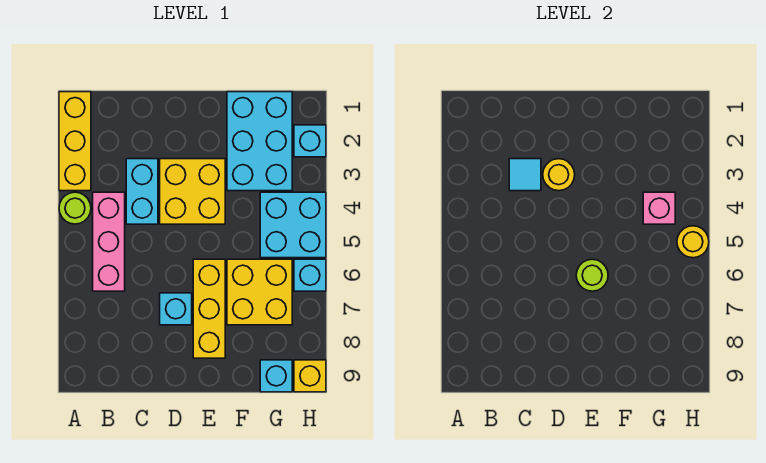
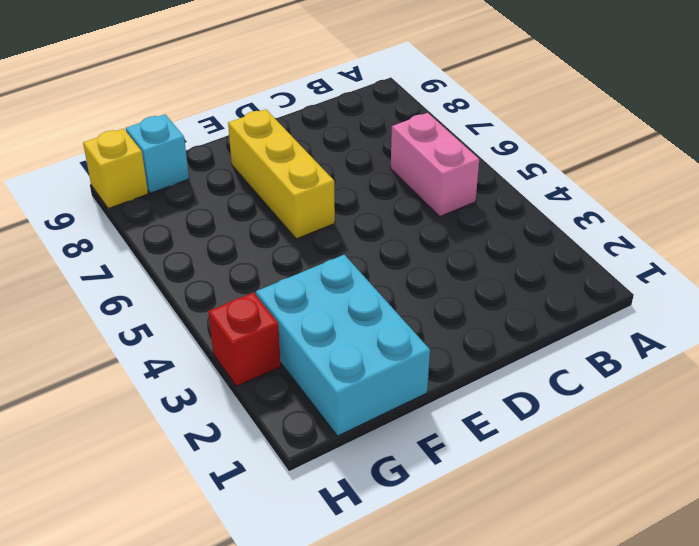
pink 1x2 brick [391,113,479,216] -> pink 1x3 brick [93,192,125,291]
red 1x1 brick [208,292,281,386] -> none
none -> yellow 1x3 brick [59,92,91,191]
none -> lime 1x1 round brick [59,192,91,224]
none -> cyan 1x2 brick [126,159,158,224]

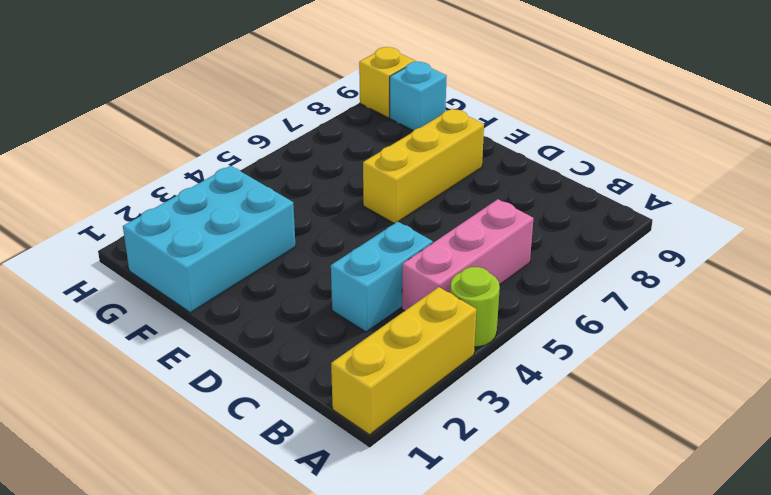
none -> yellow 2x2 brick [160,159,225,224]
none -> cyan 1x1 brick [160,293,192,325]
none -> yellow 2x2 brick [227,259,292,325]

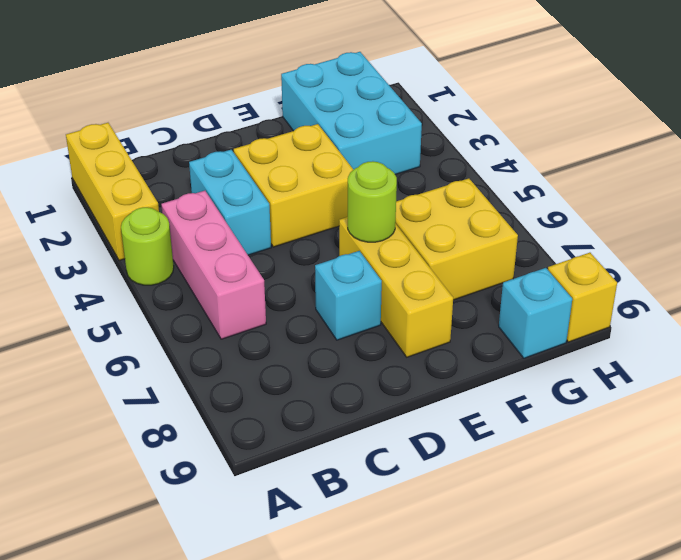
none -> cyan 2x2 brick [260,192,326,258]
none -> cyan 1x1 brick [294,125,326,157]
none -> cyan 1x1 brick [294,259,326,291]

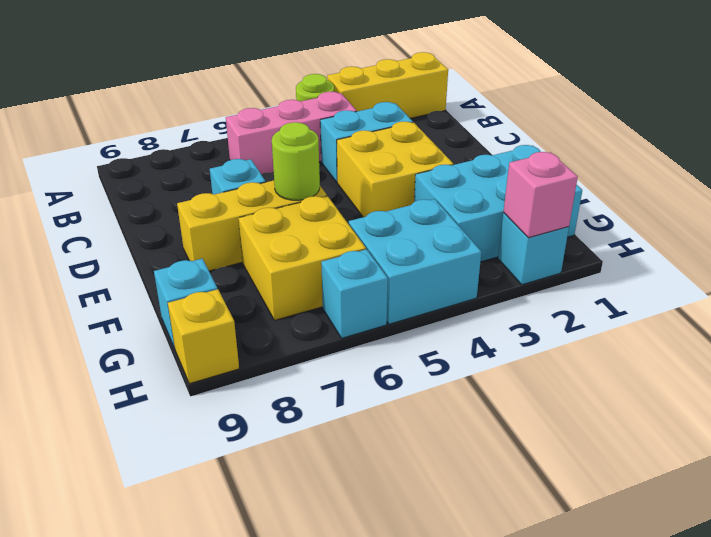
pink 1x1 brick [503,152,578,238] -> pink 1x1 brick moved to [643,192,675,224]
none -> cyan 1x1 tile [509,159,541,191]
none -> yellow 1x1 round brick [543,159,575,191]
none -> yellow 1x1 round brick [677,226,709,258]

